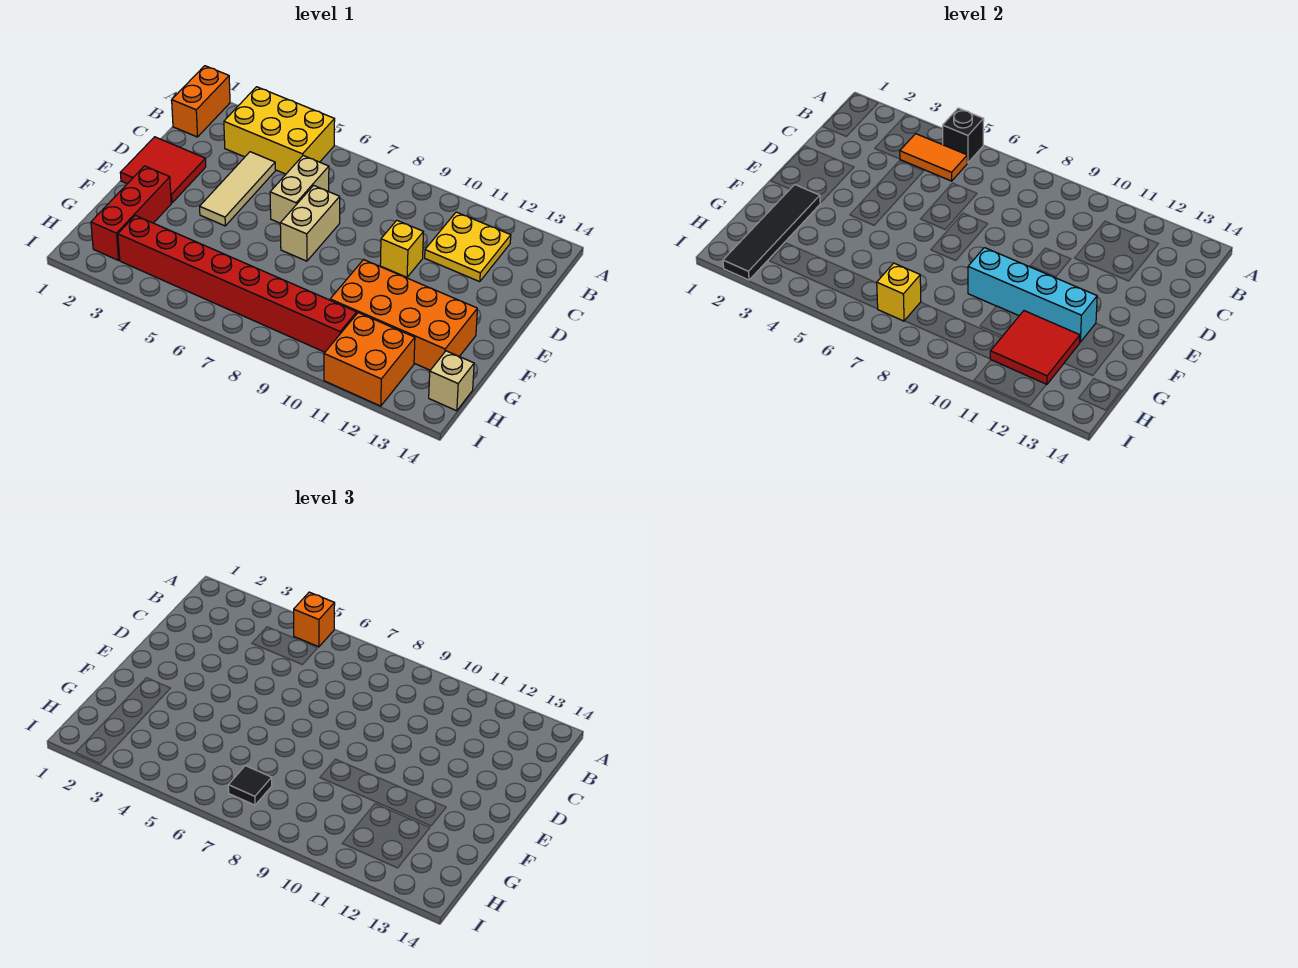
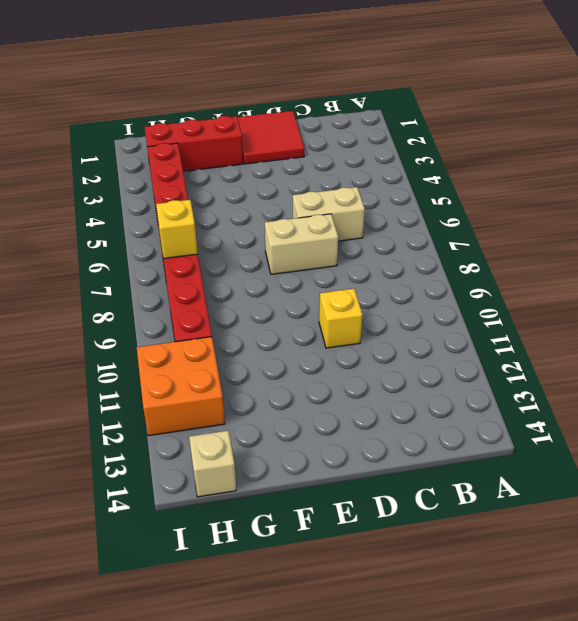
none -> orange 1x2 brick [172,66,230,137]
none -> yellow 2x3 brick [224,87,335,174]
none -> yellow 2x2 plate [425,212,511,282]

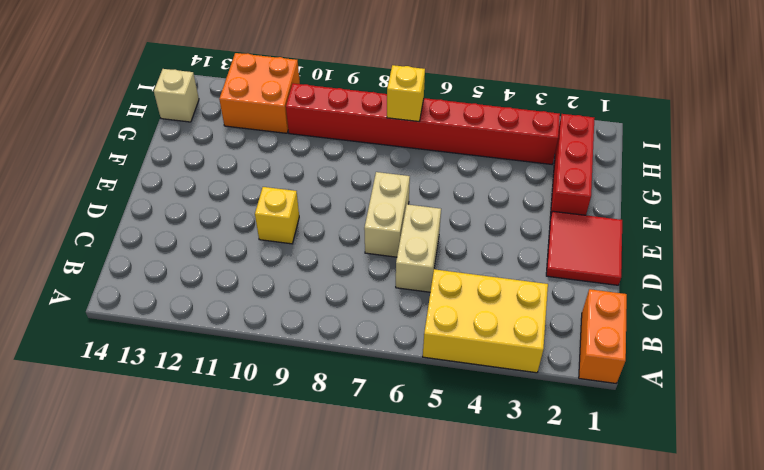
none -> yellow 2x2 plate [425,212,511,282]
none -> tan 1x3 tile [200,152,275,226]
none -> orange 2x4 brick [330,260,477,370]

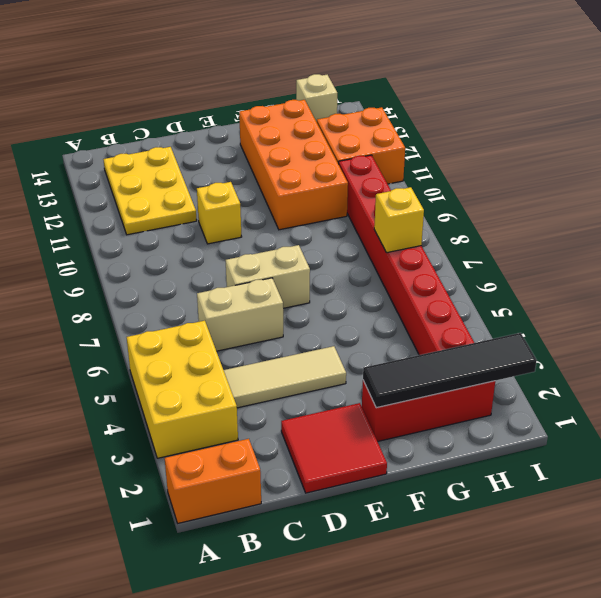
yellow 2x3 plate [103,147,197,235] -> yellow 2x2 plate [425,212,511,282]
none -> black 1x1 brick [943,108,984,163]
none -> orange 1x2 tile [900,134,967,181]
none -> cyan 1x4 brick [968,248,1097,342]

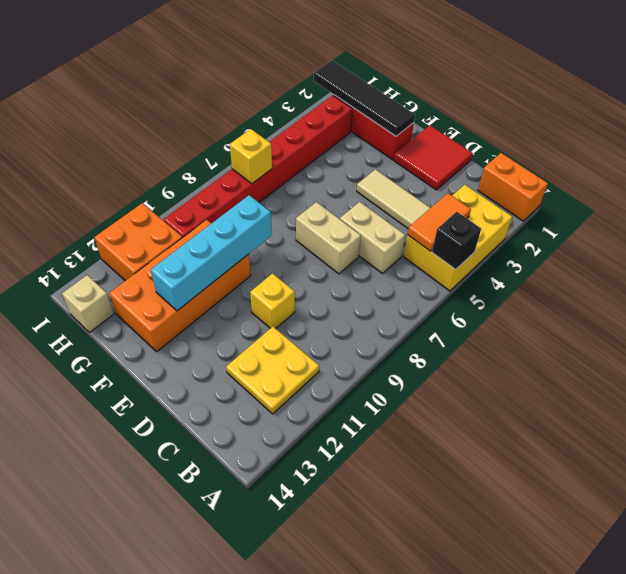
none -> red 2x2 tile [990,311,1080,385]
none -> orange 1x1 brick [294,592,335,647]
none -> black 1x1 tile [228,766,272,805]

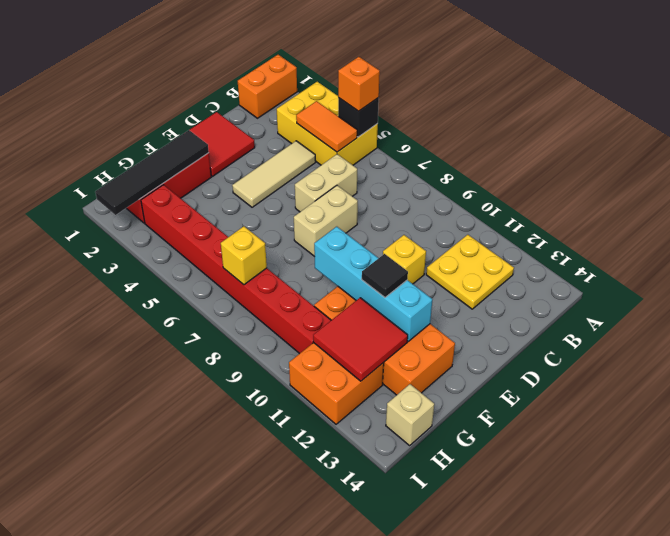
black 1x1 tile [362,254,408,297] -> black 1x1 tile moved to [228,766,272,805]

